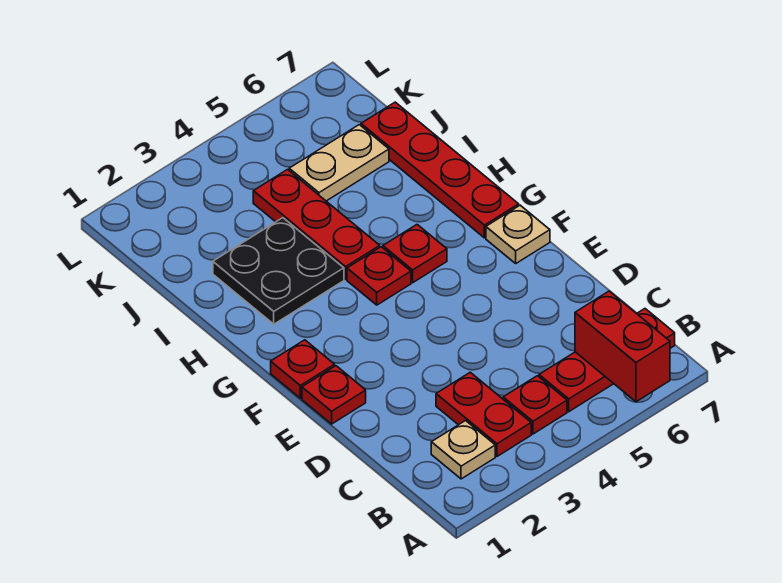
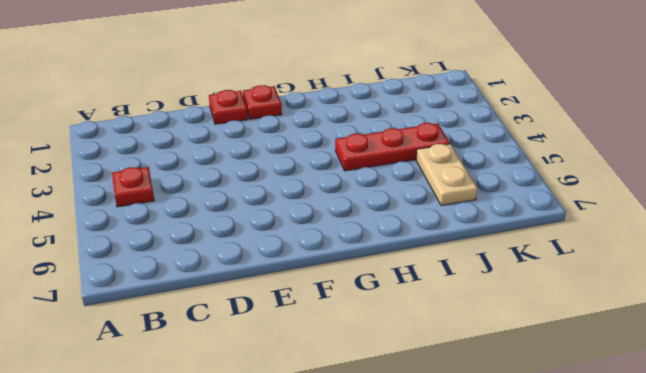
none -> tan 1x1 plate [431,421,495,479]
none -> red 1x2 plate [436,372,531,456]
none -> red 1x3 plate [539,309,675,412]

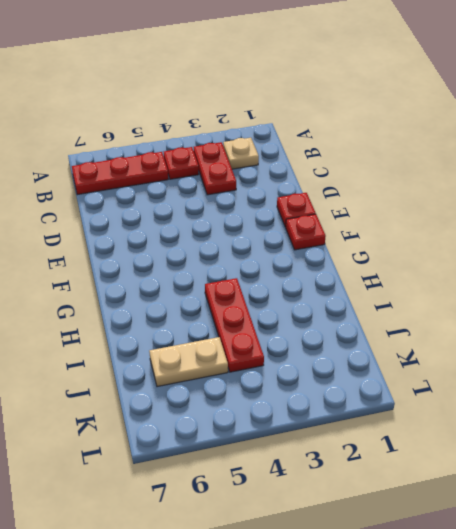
none -> tan 1x1 plate [486,205,550,263]
none -> red 1x1 plate [347,247,411,305]
none -> red 1x1 plate [383,225,447,283]

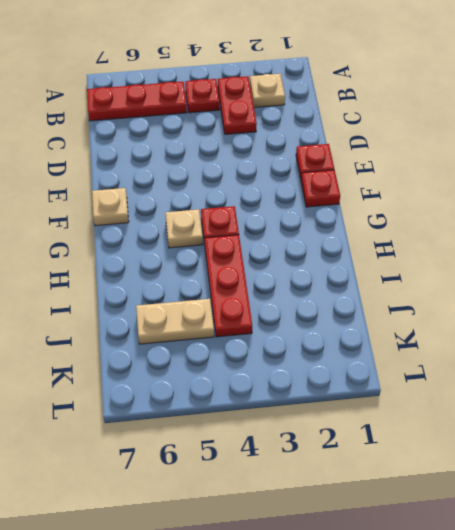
tan 1x1 plate [165,209,203,248] -> red 1x1 plate [383,225,447,283]
none -> red 1x4 plate [361,102,519,238]
none -> black 2x2 plate [213,218,344,324]
none -> red 1x2 brick [575,291,670,402]

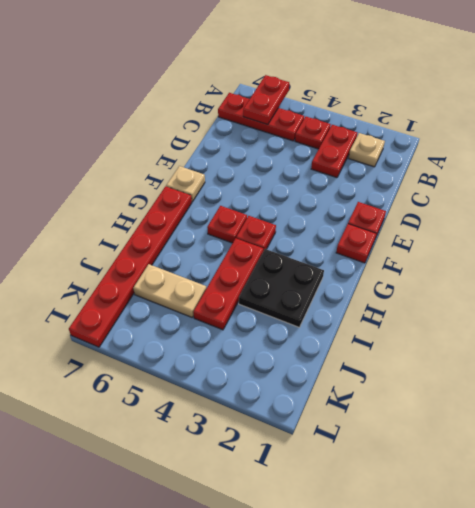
red 1x2 plate [243,75,289,125] -> red 1x2 brick [575,291,670,402]
red 1x6 plate [69,186,192,347] -> red 1x4 plate [361,102,519,238]

